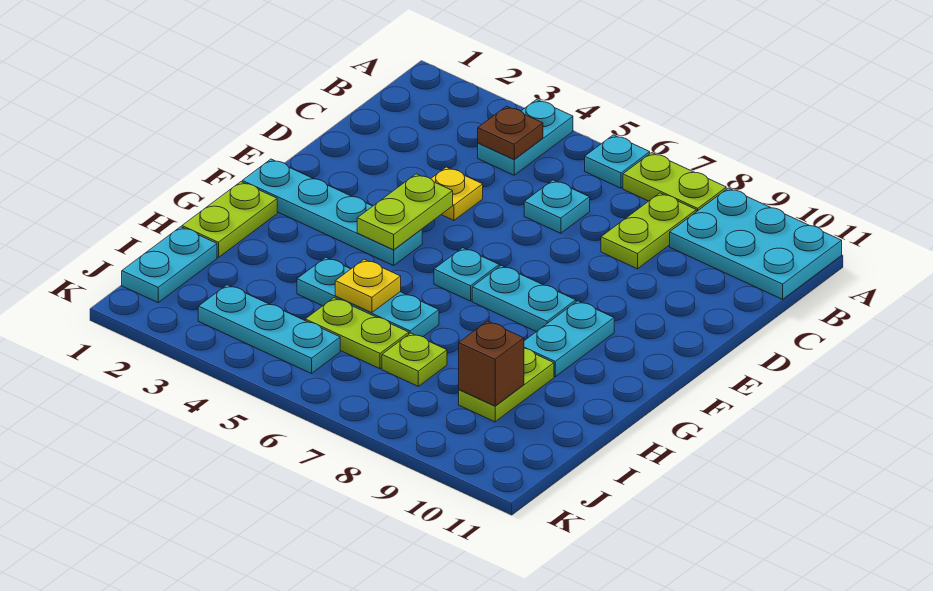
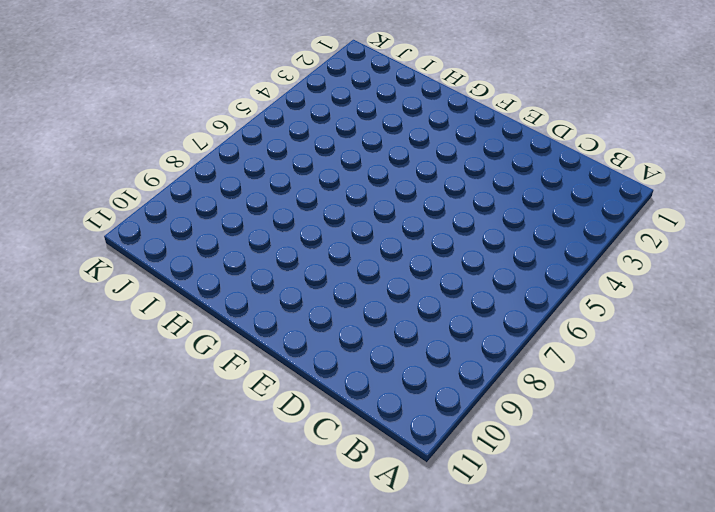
none -> cyan 1x2 plate [478,99,573,175]
none -> cyan 1x1 plate [585,135,650,188]
none -> lime 1x2 plate [623,153,726,212]

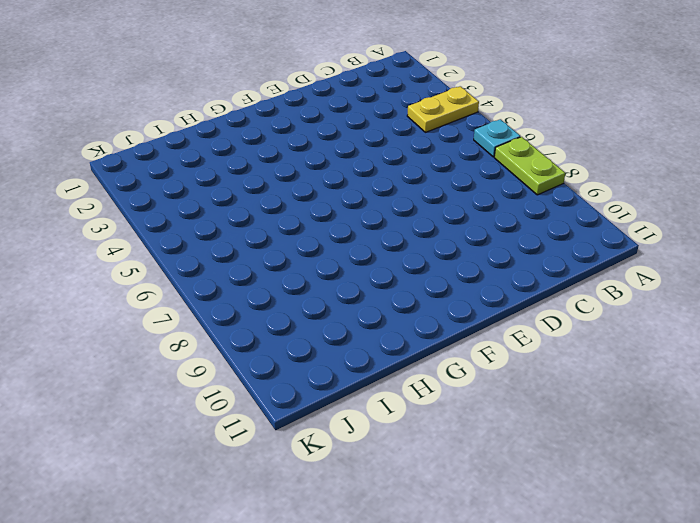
yellow 1x2 plate [407,86,479,132] -> cyan 1x2 plate [478,99,573,175]
none -> cyan 2x3 plate [670,188,842,299]
none -> lime 1x2 plate [601,193,696,269]
none -> cyan 1x1 plate [524,180,590,233]

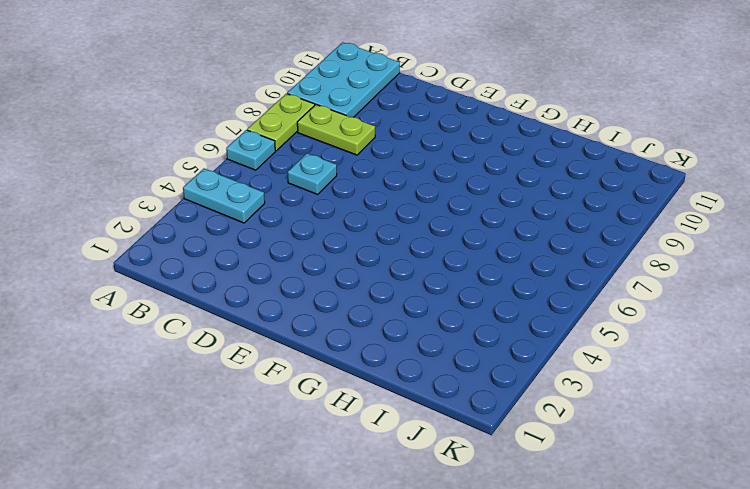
none -> yellow 1x1 plate [431,167,483,220]
none -> cyan 1x4 plate [242,159,422,265]
none -> cyan 1x1 plate [434,248,499,301]

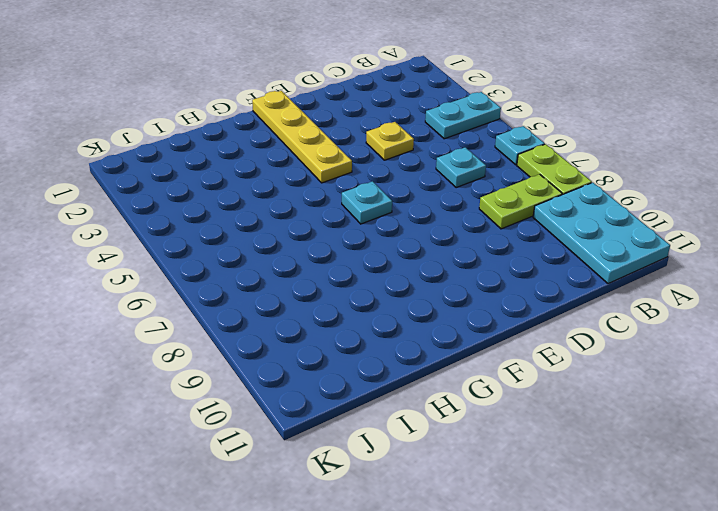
yellow 1x4 plate [252,91,352,183] -> cyan 1x4 plate [242,159,422,265]
none -> cyan 1x2 plate [472,266,576,332]
none -> cyan 1x2 plate [524,301,614,377]
none -> lime 1x2 plate [182,182,277,258]

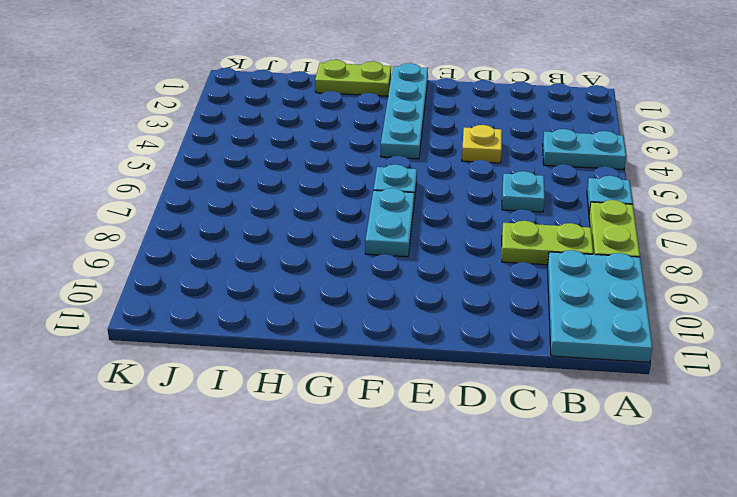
none -> cyan 1x2 plate [524,301,614,377]
none -> cyan 1x3 plate [297,257,439,337]
none -> lime 1x2 plate [459,348,554,422]

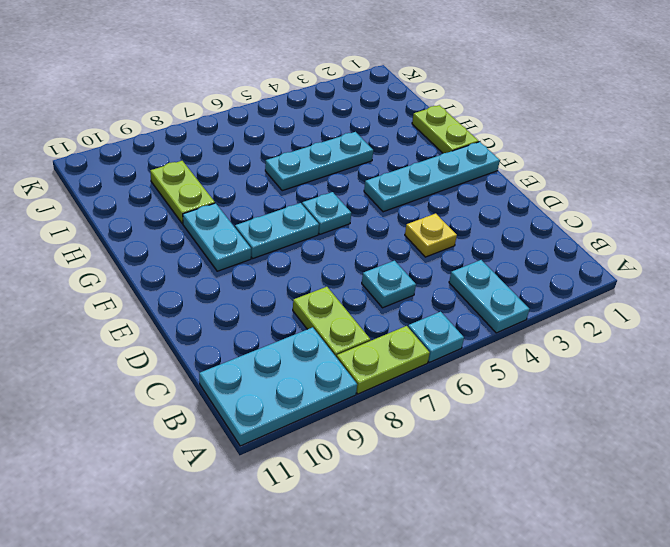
none -> cyan 1x2 plate [122,227,217,302]
none -> lime 1x2 plate [305,298,409,369]
none -> lime 1x1 plate [382,333,447,386]

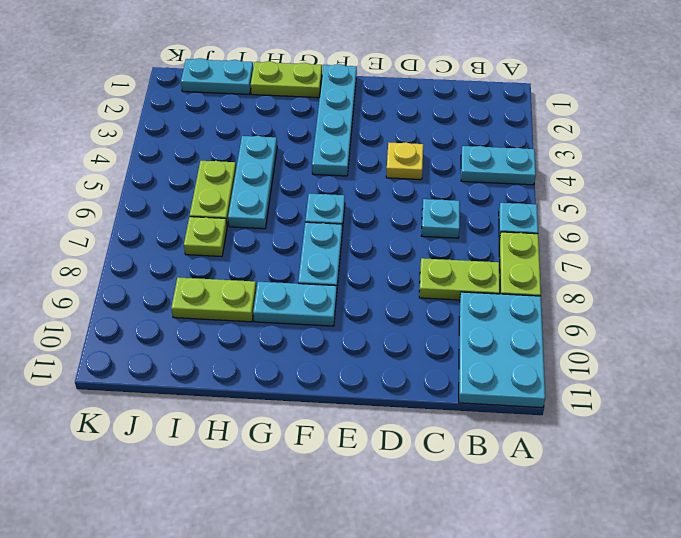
none -> cyan 1x3 plate [198,285,340,373]
none -> brown 1x1 plate [478,106,543,159]
none -> lime 1x2 plate [357,174,453,250]

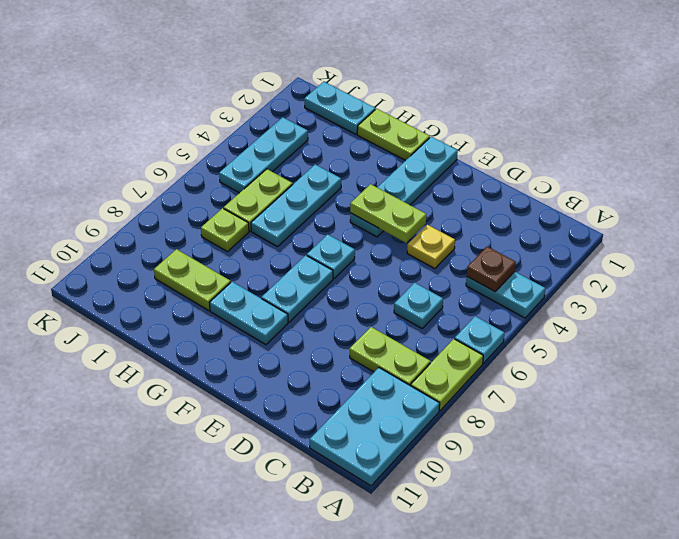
none -> yellow 1x1 plate [335,259,401,313]
none -> brown 1x1 brick [459,321,524,406]

